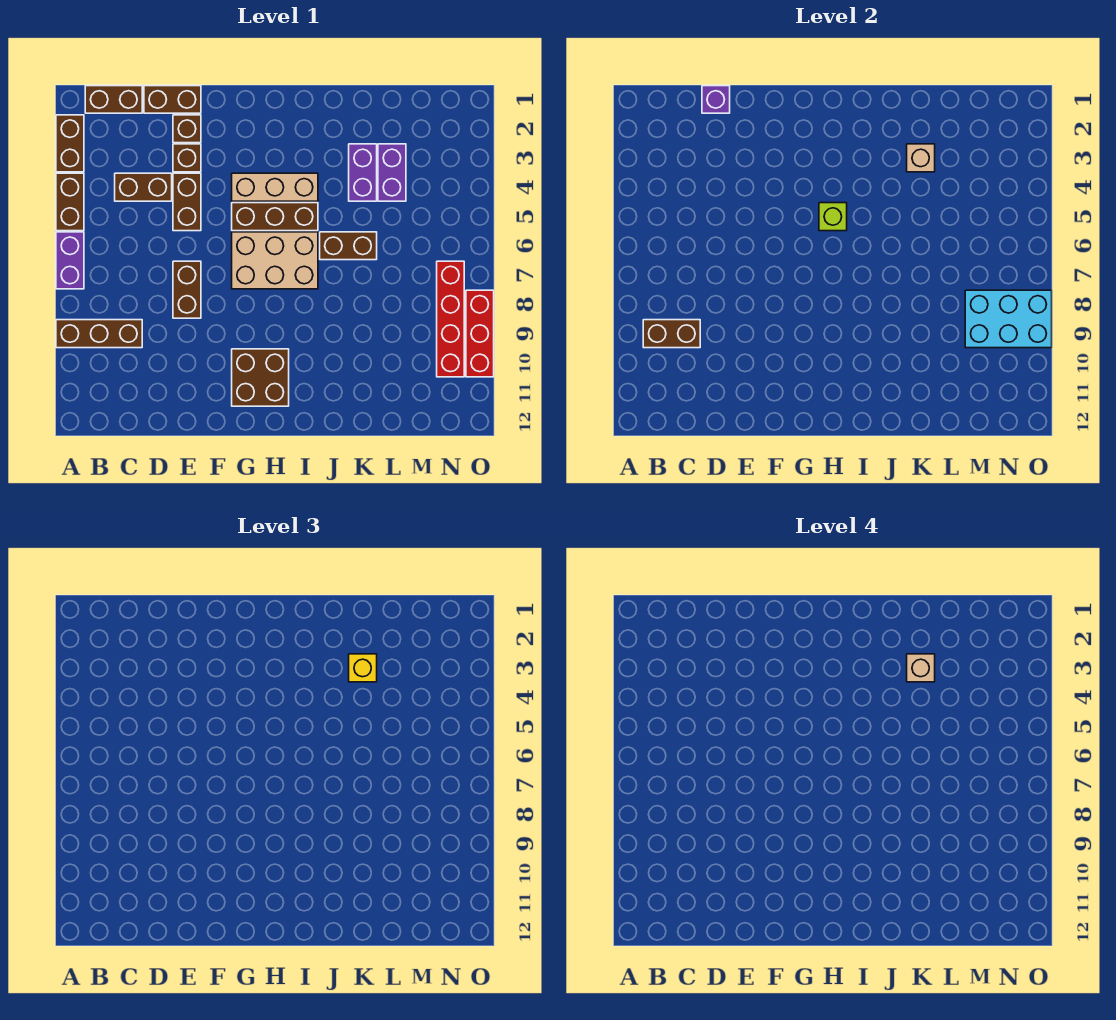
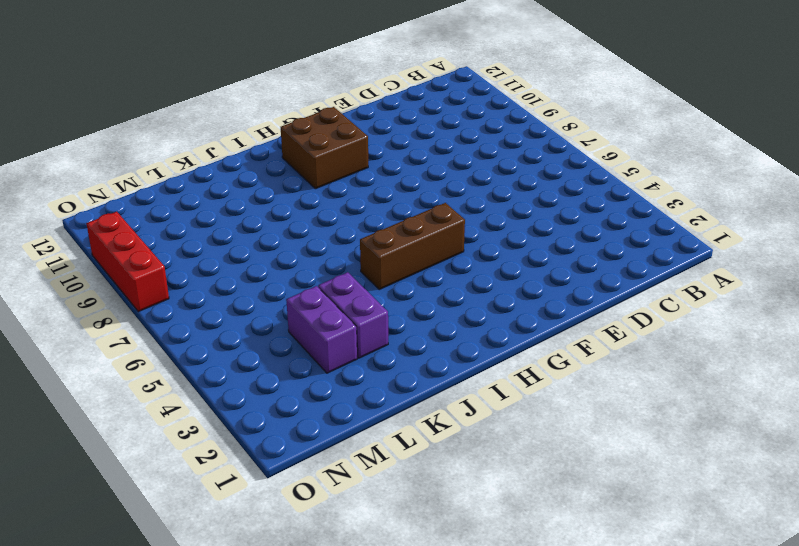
none -> brown 1x2 brick [56,115,84,172]
none -> brown 1x2 brick [56,173,84,231]
none -> purple 1x2 brick [56,232,84,289]

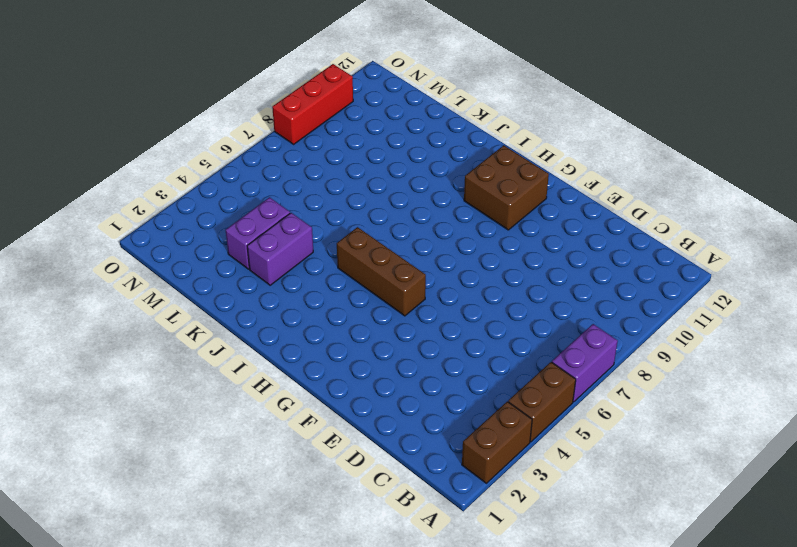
none -> brown 1x3 brick [56,320,142,348]
none -> brown 1x2 brick [85,86,142,113]
none -> brown 1x2 brick [115,173,172,201]

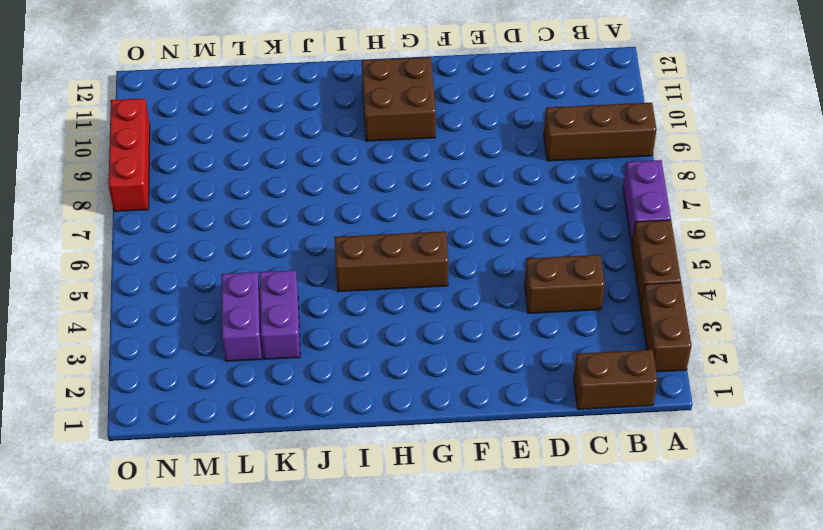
none -> brown 1x2 brick [144,86,201,113]
none -> brown 1x1 brick [173,115,201,143]
none -> brown 1x1 brick [173,144,201,172]

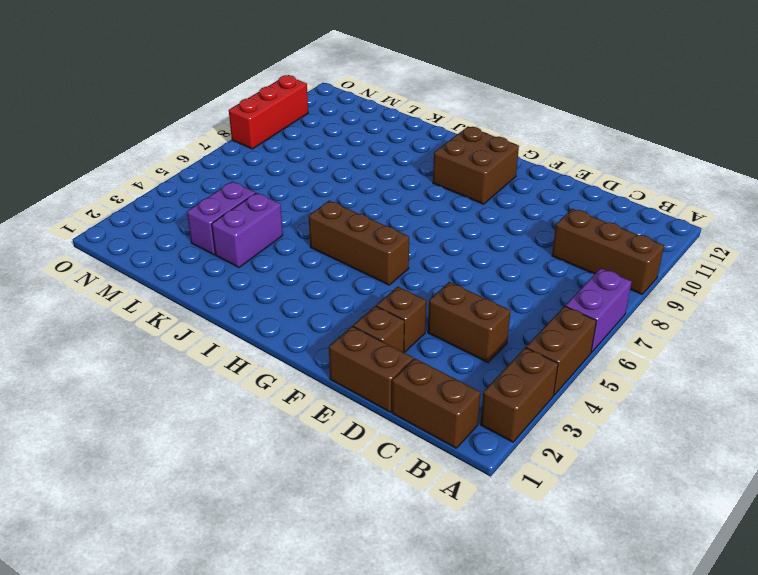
none -> brown 1x2 brick [173,173,201,231]
none -> brown 1x2 brick [173,261,201,318]
none -> tan 1x3 brick [232,173,318,201]

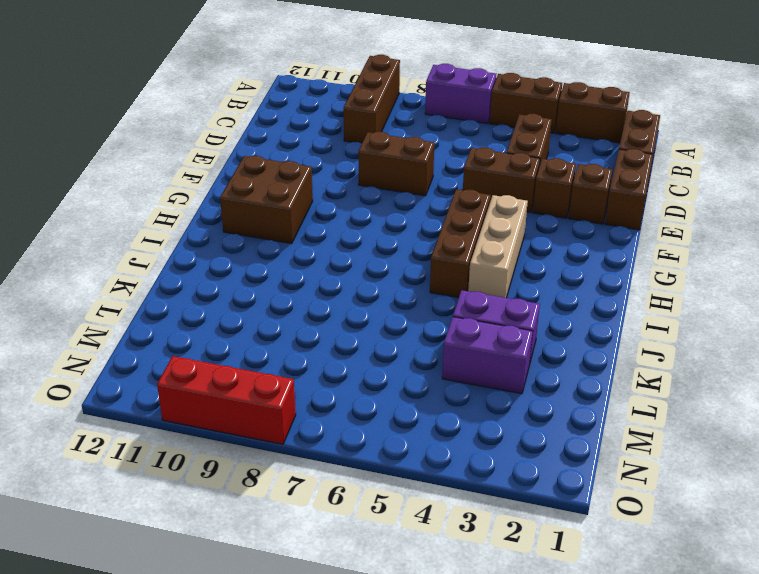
none -> tan 2x3 brick [232,232,318,289]
none -> brown 1x2 brick [320,232,377,260]
none -> red 1x4 brick [437,261,464,377]

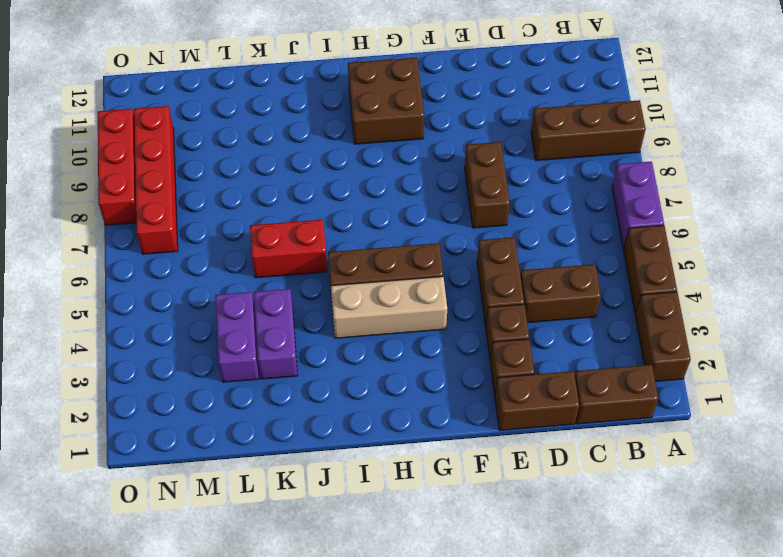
red 1x2 brick [250,220,327,278] -> brown 1x2 brick [320,232,377,260]
none -> tan 2x3 brick [232,232,318,289]
none -> brown 1x2 brick [643,320,700,348]
none -> purple 1x1 brick [702,86,730,113]

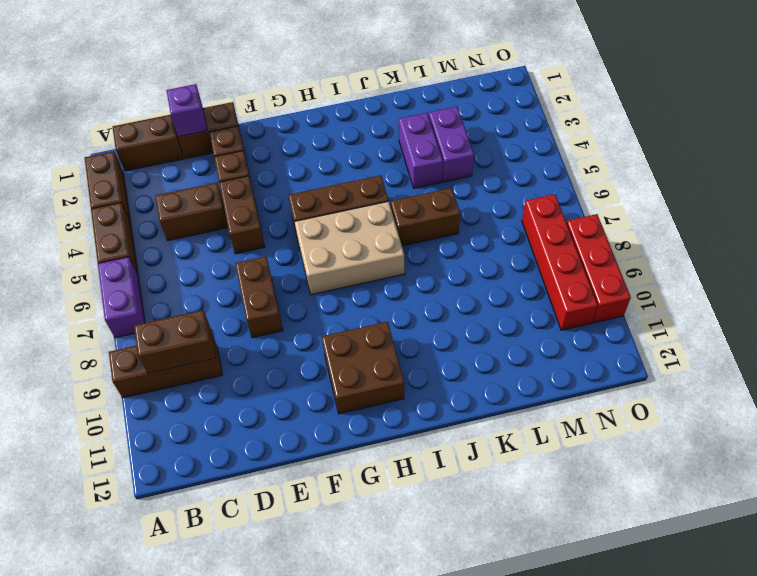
none -> tan 1x3 brick [232,173,318,201]
none -> lime 1x1 brick [819,203,847,231]
none -> tan 1x1 brick [907,144,935,172]

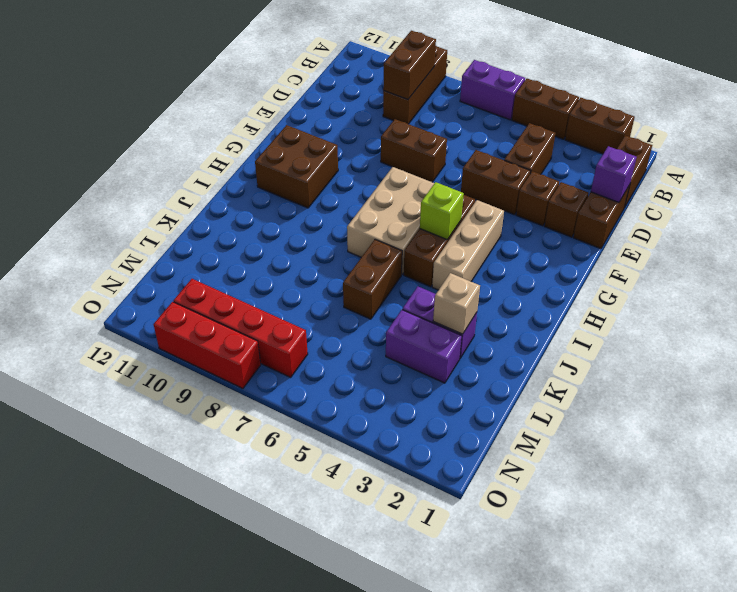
none -> cyan 2x3 brick [965,290,1052,348]
none -> yellow 1x1 brick [349,654,377,682]
none -> tan 1x1 brick [907,654,935,682]

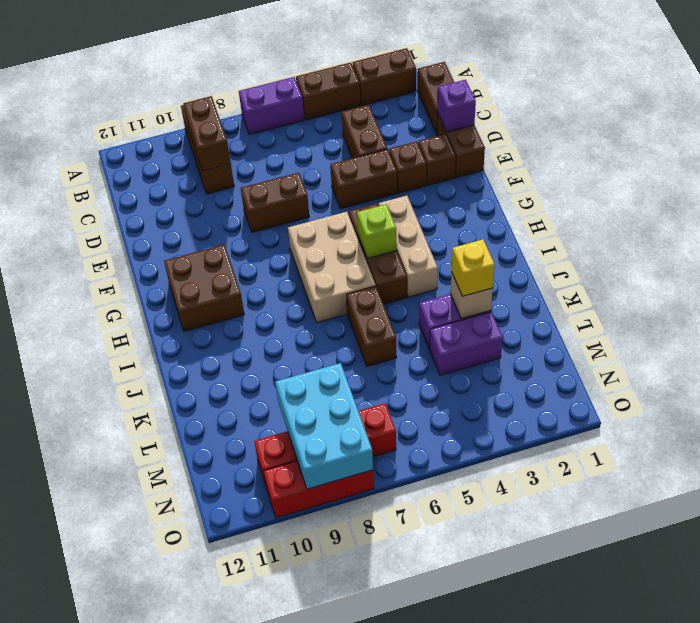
none -> tan 1x1 brick [907,654,935,682]

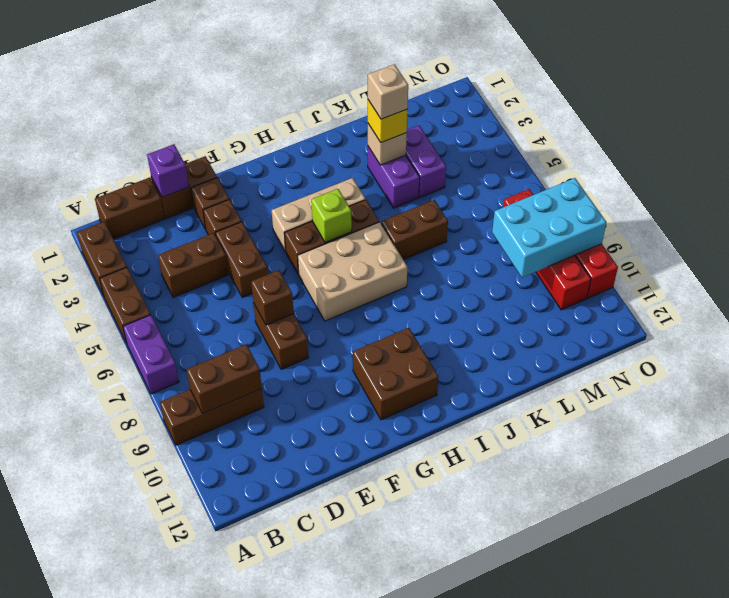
brown 1x1 brick [251,270,294,325] -> none

